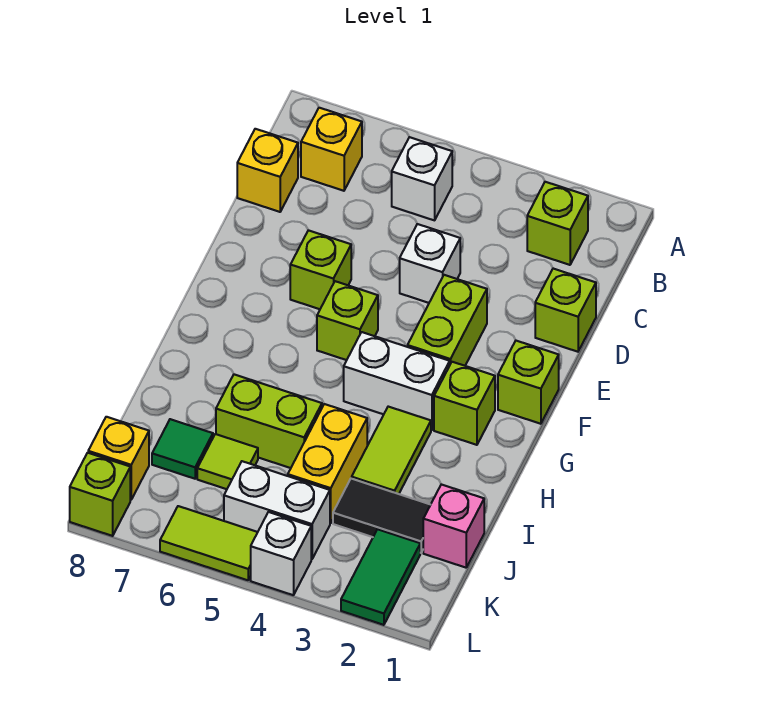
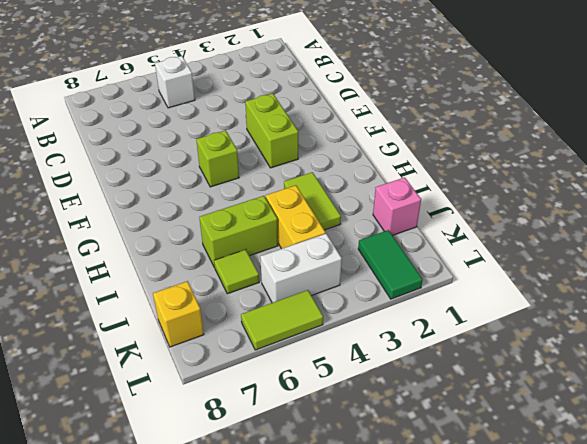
none -> lime 1x1 brick [527,182,588,265]
none -> yellow 1x1 brick [301,108,362,191]
none -> yellow 1x1 brick [237,129,298,212]

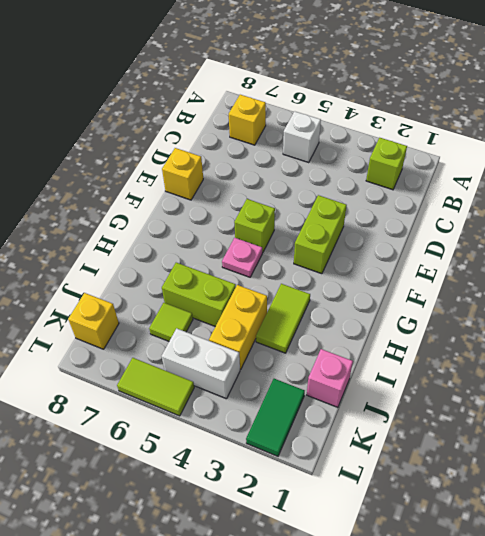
yellow 1x1 brick [162,148,203,200] -> yellow 1x1 brick moved to [237,129,298,212]
pink 1x1 plate [222,238,262,277] -> none
none -> lime 1x1 brick [535,269,596,352]
none -> white 1x1 brick [400,224,460,303]
none -> lime 1x1 brick [290,230,351,309]

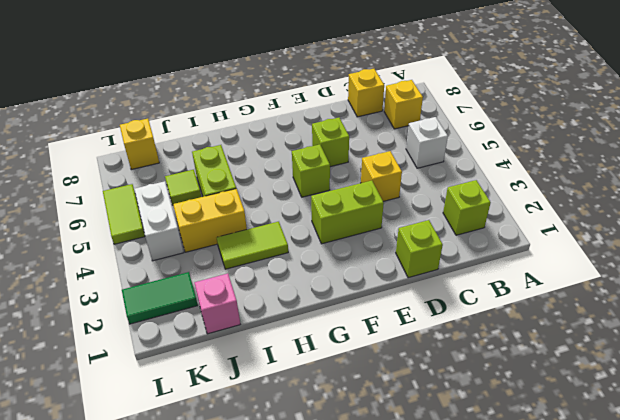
yellow 1x1 brick [361,151,402,201] -> white 1x1 brick [400,224,460,303]
none -> lime 1x1 brick [498,341,559,424]
none -> lime 1x1 brick [434,362,495,445]
none -> white 1x2 brick [344,332,450,430]

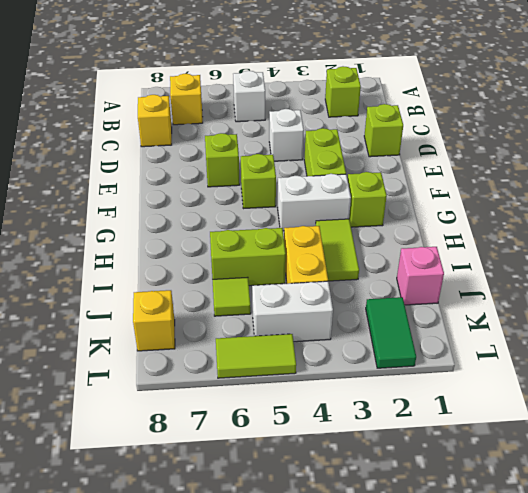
none -> lime 1x1 brick [498,341,559,424]
none -> black 1x2 tile [333,479,430,553]
none -> green 1x1 tile [152,419,213,479]

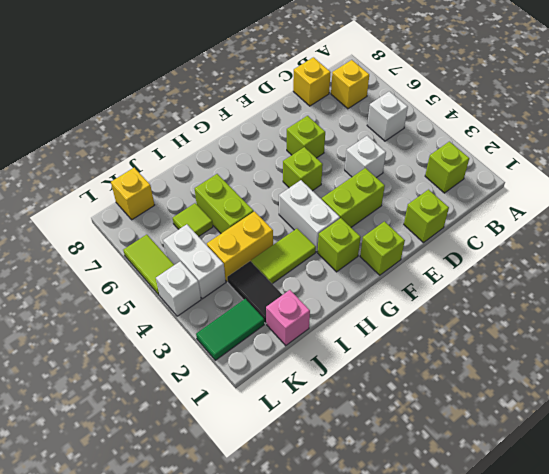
none -> green 1x1 tile [152,419,213,479]
none -> lime 1x1 brick [70,453,130,536]

